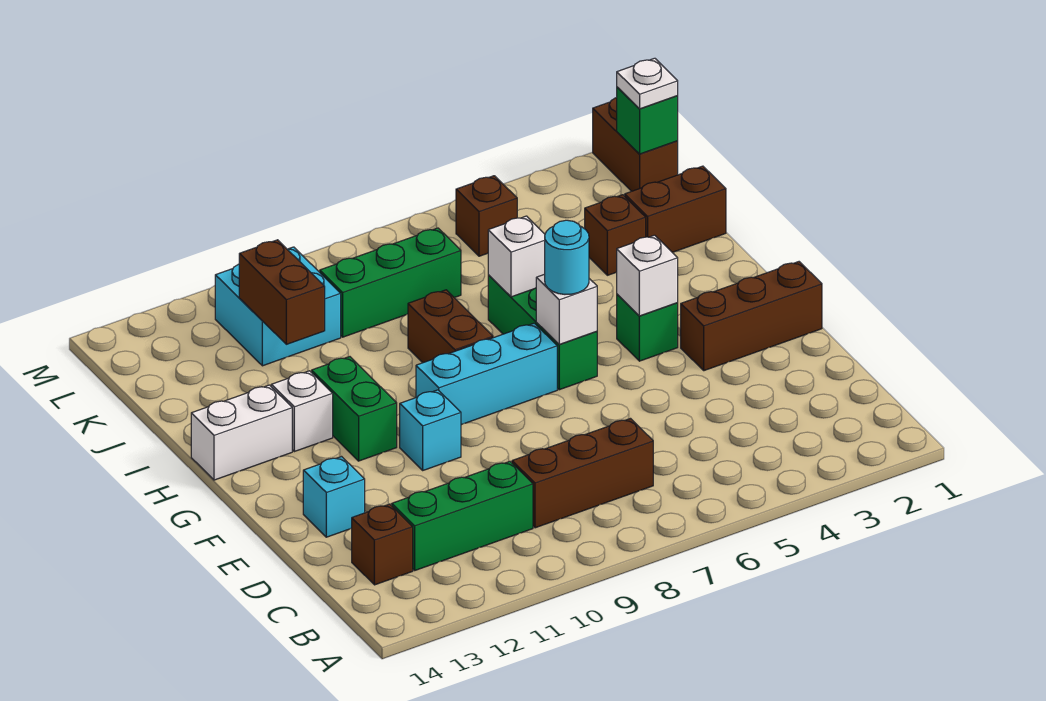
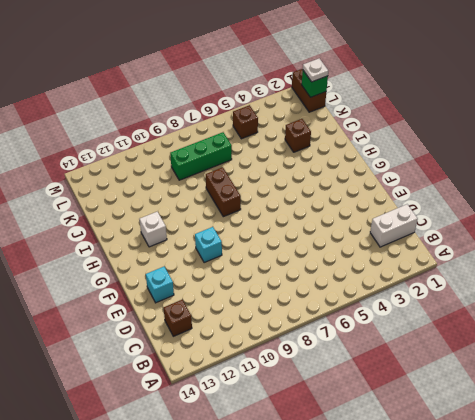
white 1x2 brick [370,204,418,247] -> white 1x2 brick moved to [191,385,292,480]
none -> brown 1x3 brick [512,419,653,528]
none -> green 1x3 brick [392,461,533,570]
none -> brown 1x3 brick [681,262,822,371]

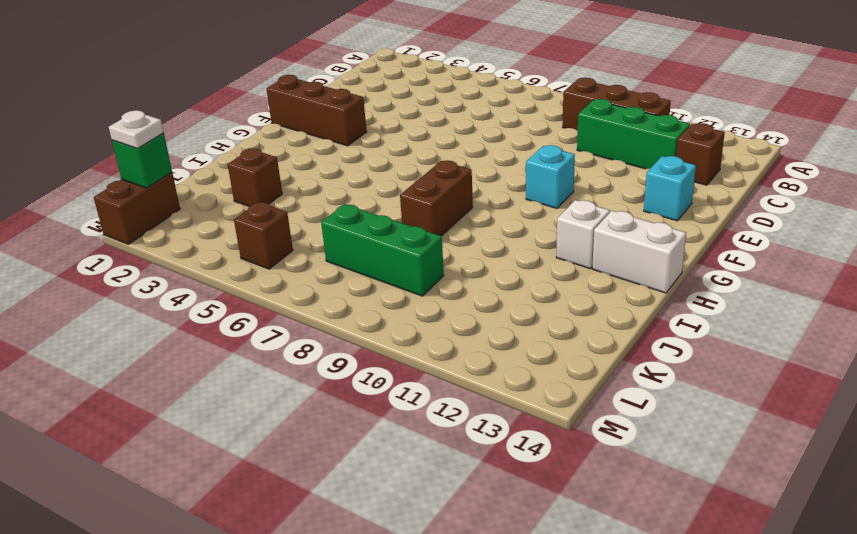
brown 1x3 brick [563,78,671,131] -> brown 1x3 brick moved to [512,419,653,528]
none -> green 1x1 brick [617,294,678,361]
none -> green 1x3 brick [488,275,597,390]
none -> cyan 1x3 brick [416,323,557,425]

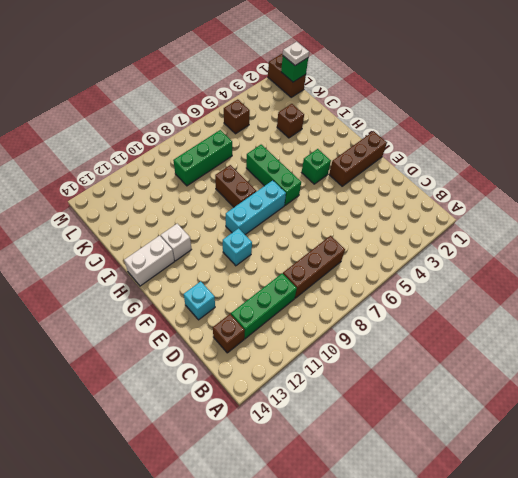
none -> green 1x2 brick [312,357,397,461]
none -> brown 1x2 brick [625,166,726,252]
none -> cyan 2x2 brick [215,247,341,366]

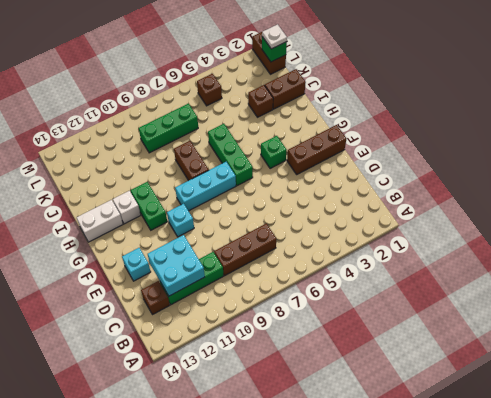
cyan 2x2 brick [148,235,205,296] -> cyan 2x2 brick moved to [215,247,341,366]
none -> white 1x1 brick [617,235,678,316]
none -> white 1x1 brick [536,274,597,344]
none -> white 1x1 brick [488,216,545,297]

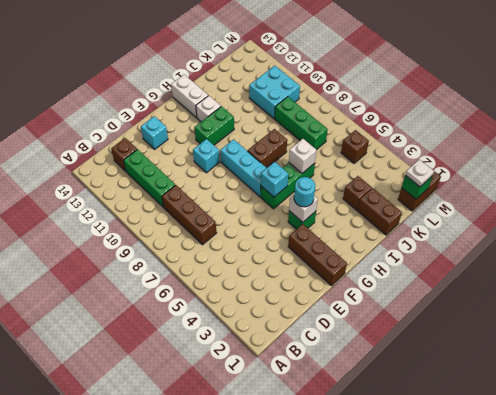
cyan 1x1 round brick [294,177,315,207] -> cyan 1x1 round brick moved to [545,220,589,294]
cyan 1x1 brick [261,162,288,197] -> white 1x1 brick [536,274,597,344]
none -> brown 1x2 brick [239,240,325,344]

